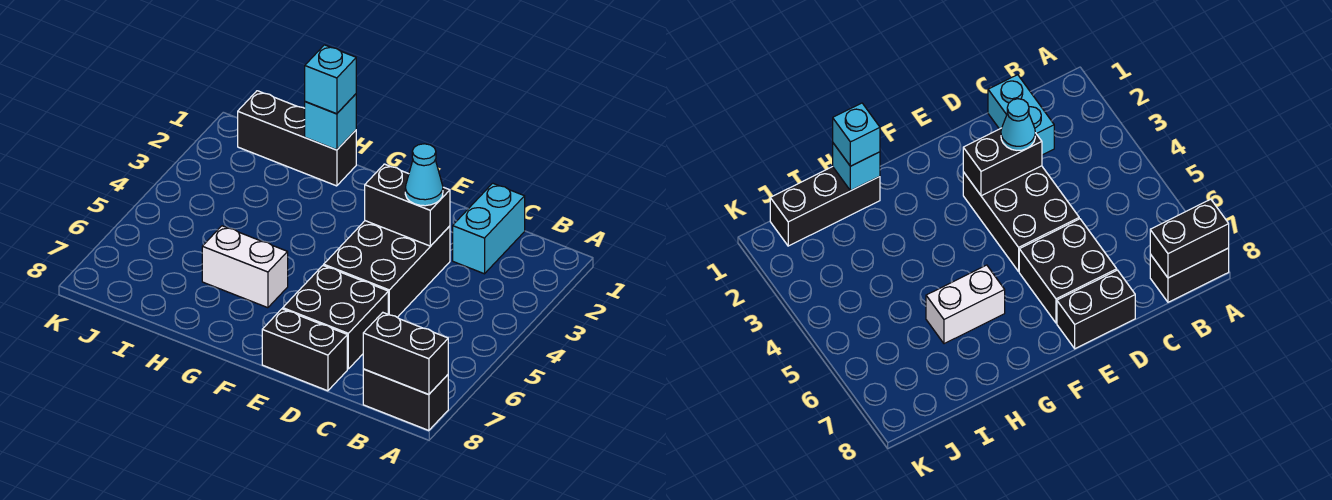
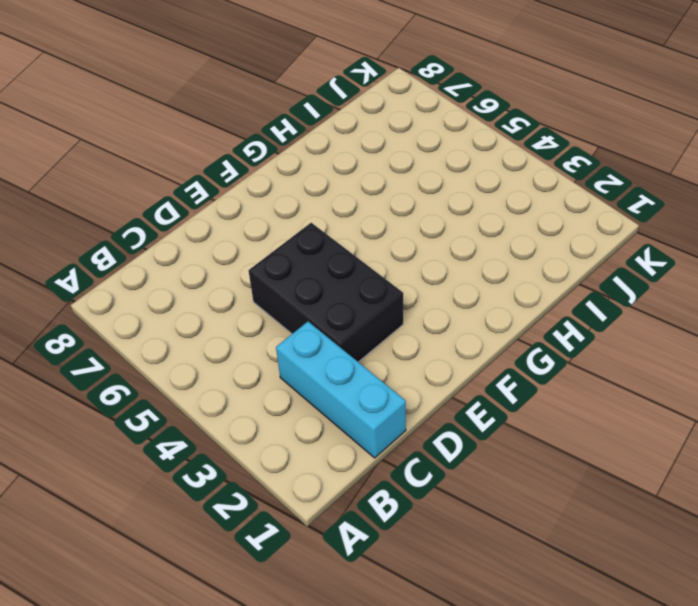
cyan 1x3 brick [276,322,406,458] -> cyan 1x2 brick [453,183,525,274]
none -> black 1x2 brick [363,369,448,431]
none -> black 2x2 brick [283,265,388,369]
none -> black 1x2 brick [262,309,347,391]

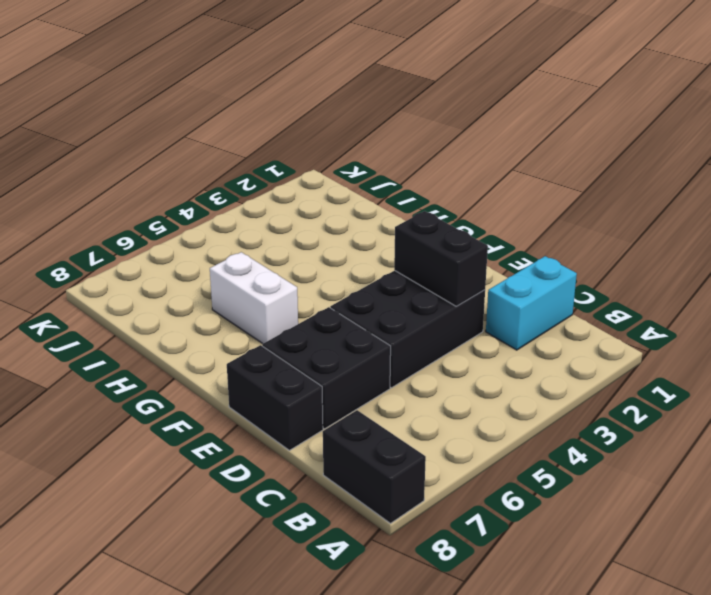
none -> black 1x3 brick [238,91,356,186]
none -> black 1x2 brick [363,313,448,395]
none -> cyan 1x1 brick [305,94,356,150]

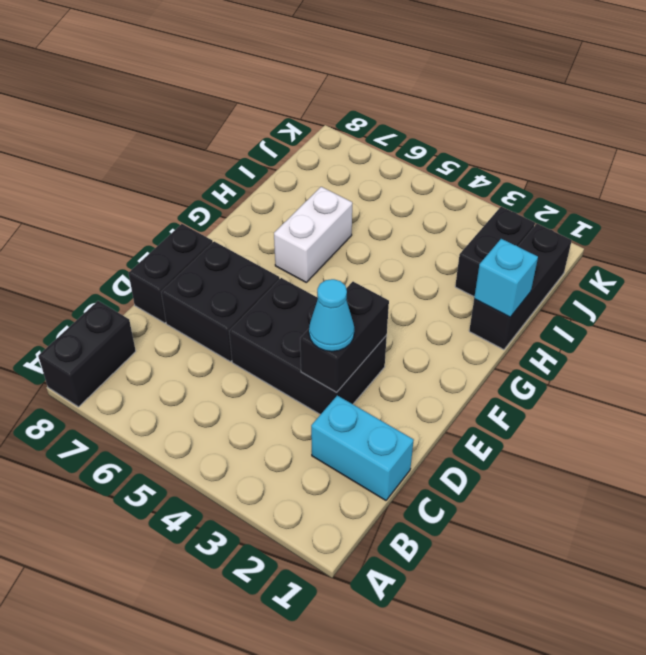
black 1x2 brick [455,207,535,297] -> black 1x2 brick moved to [363,313,448,395]
none -> cyan 1x1 brick [305,45,356,114]

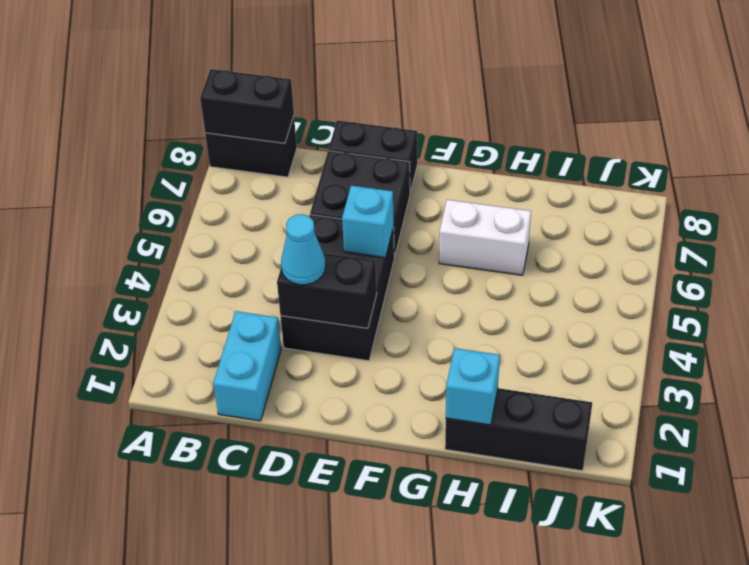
cyan 1x1 brick [342,186,394,258] -> cyan 1x1 brick moved to [305,45,356,114]

